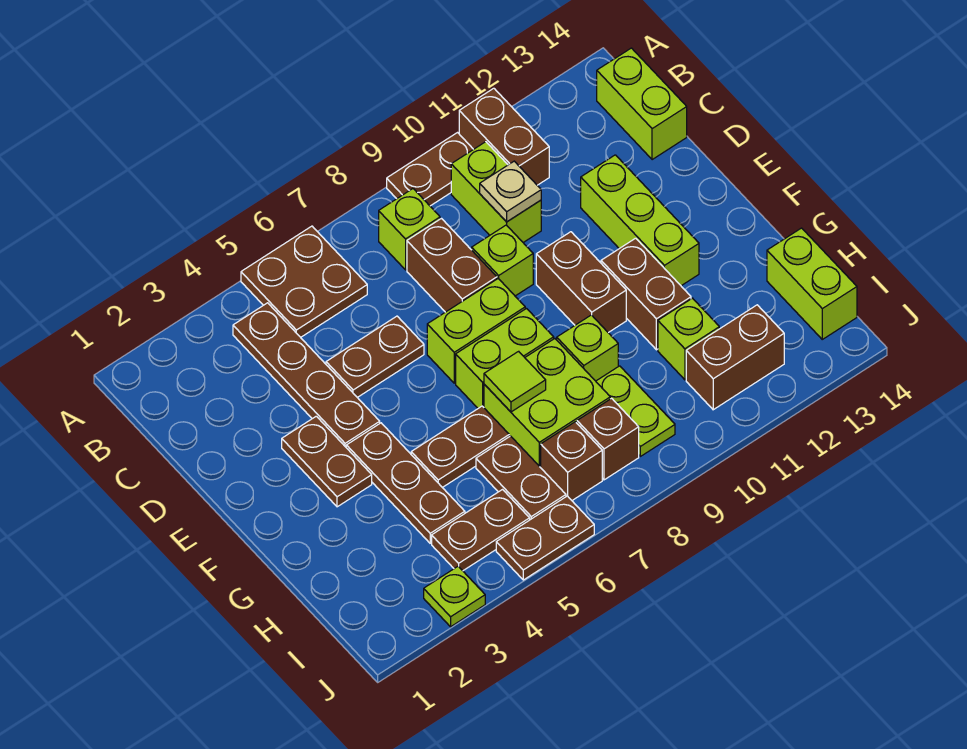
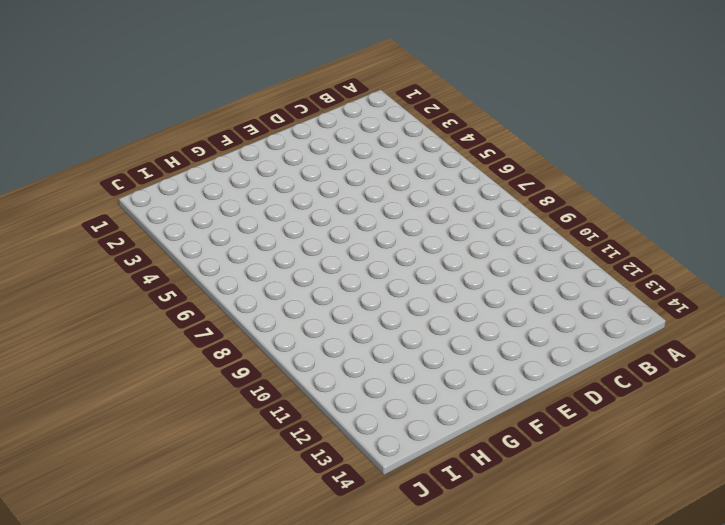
none -> brown 2x2 plate [241,226,367,337]
none -> brown 1x2 plate [387,133,473,206]
none -> brown 1x2 brick [459,88,549,185]
none -> brown 1x4 plate [233,303,380,447]

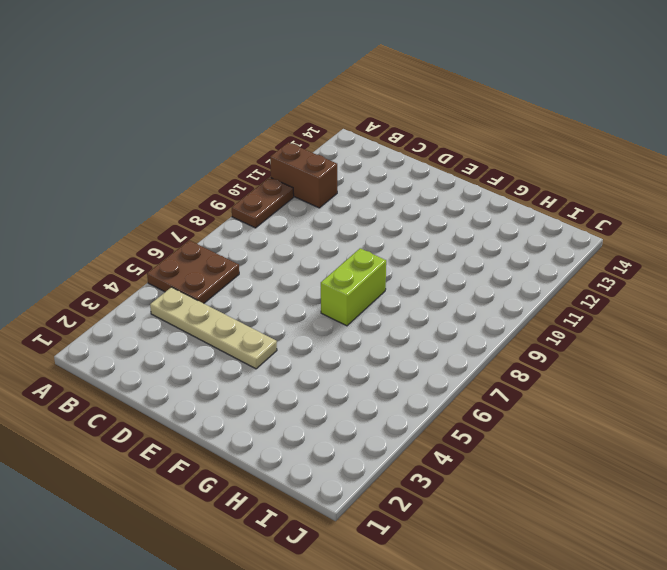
tan 1x4 plate [150,287,277,369] -> brown 1x4 plate [233,303,380,447]
none -> lime 1x1 brick [379,189,440,270]
none -> lime 1x2 brick [451,142,541,242]
none -> lime 1x2 brick [597,48,687,160]
none -> brown 1x2 brick [407,219,497,312]

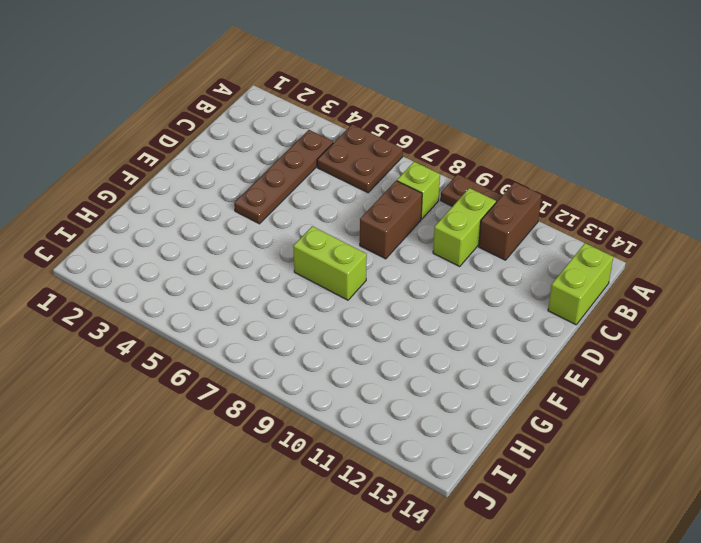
none -> brown 1x2 plate [326,316,424,397]
none -> lime 1x1 brick [472,225,533,296]
none -> lime 1x3 brick [581,155,699,286]
none -> brown 1x2 plate [282,416,372,507]

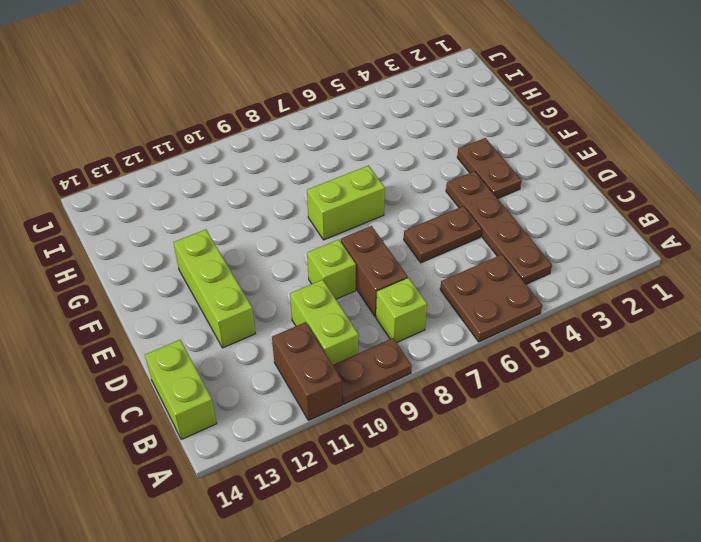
none -> lime 1x2 brick [427,279,525,383]
none -> brown 1x2 brick [536,232,626,333]
none -> brown 1x3 plate [346,423,465,543]
none -> brown 1x2 brick [601,238,691,350]

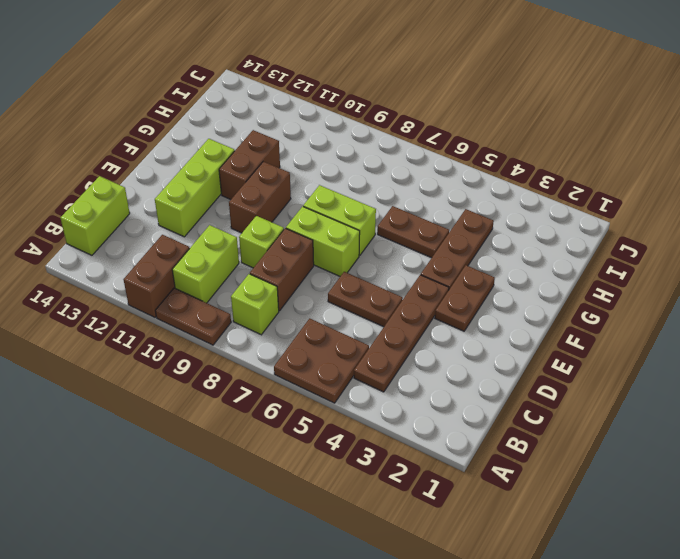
none -> lime 2x2 brick [484,339,610,468]
none -> lime 1x1 brick [557,315,618,381]
none -> brown 1x2 plate [476,436,566,520]
none -> lime 1x2 plate [596,366,675,456]

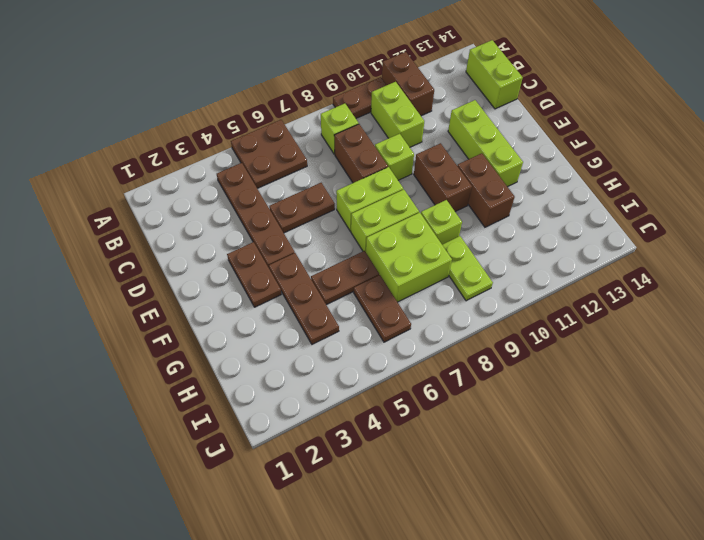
none -> lime 1x1 brick [658,298,719,380]
none -> lime 1x2 brick [767,228,857,339]
none -> brown 1x2 plate [432,490,530,571]
none -> brown 1x1 brick [541,422,602,500]

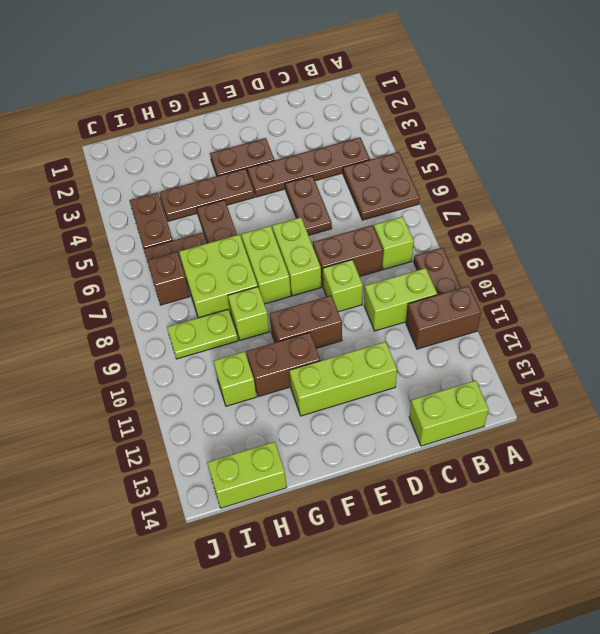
none -> brown 1x1 brick [577,398,639,480]
none -> brown 1x2 brick [686,305,784,410]
none -> lime 1x1 plate [424,566,485,627]
none -> brown 1x2 plate [496,496,594,580]

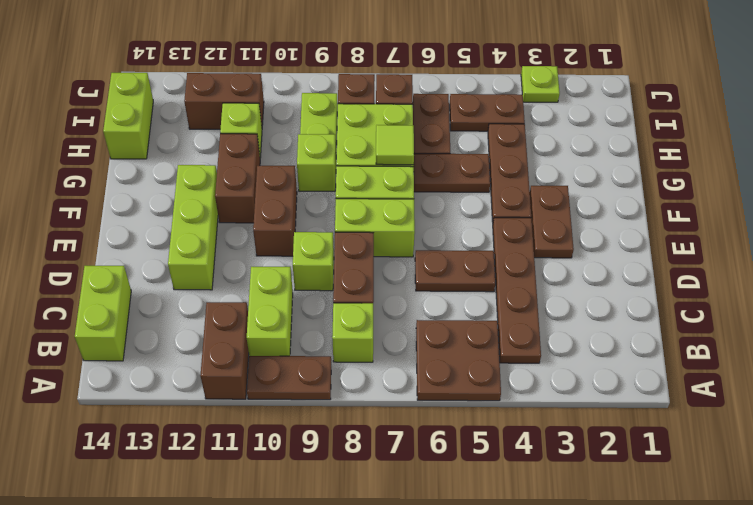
none -> brown 1x2 plate [496,496,594,580]
none -> tan 1x1 plate [480,161,541,222]

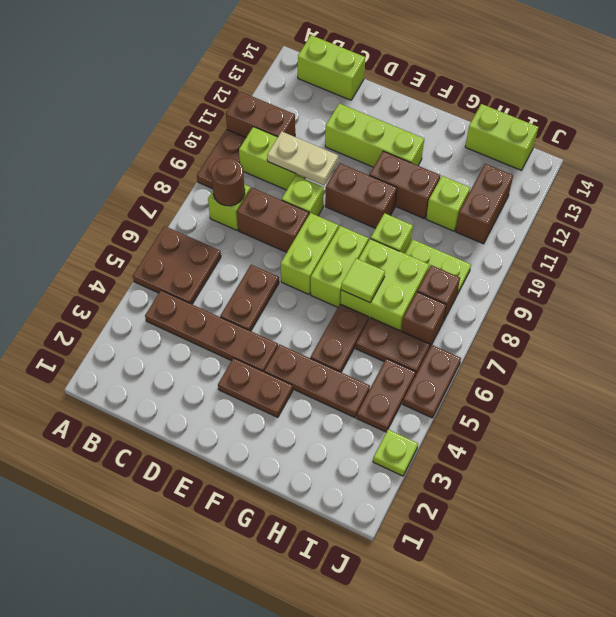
brown 1x1 round brick [211,158,245,206] -> none
tan 1x2 plate [267,131,338,185] -> tan 1x1 plate [480,161,541,222]

